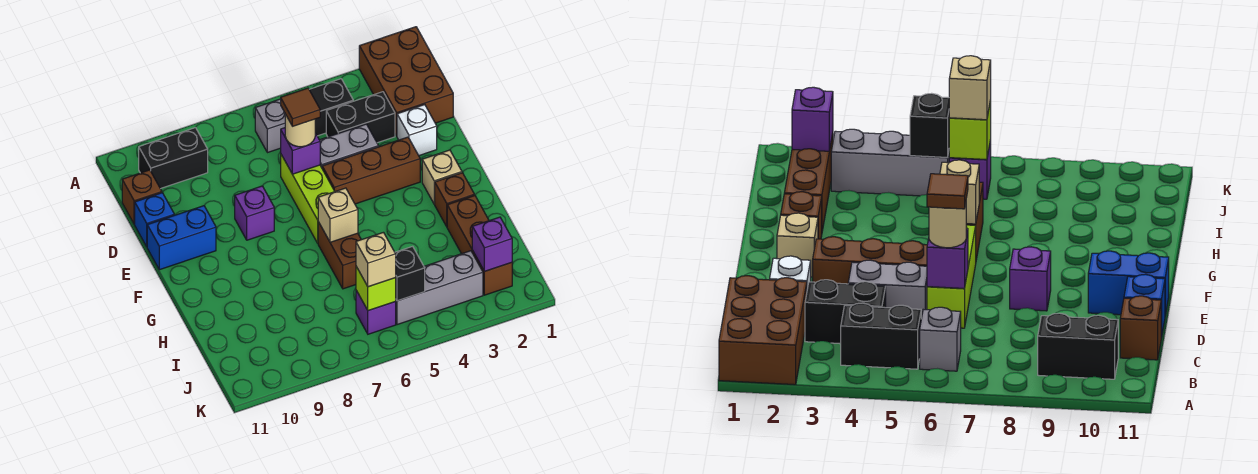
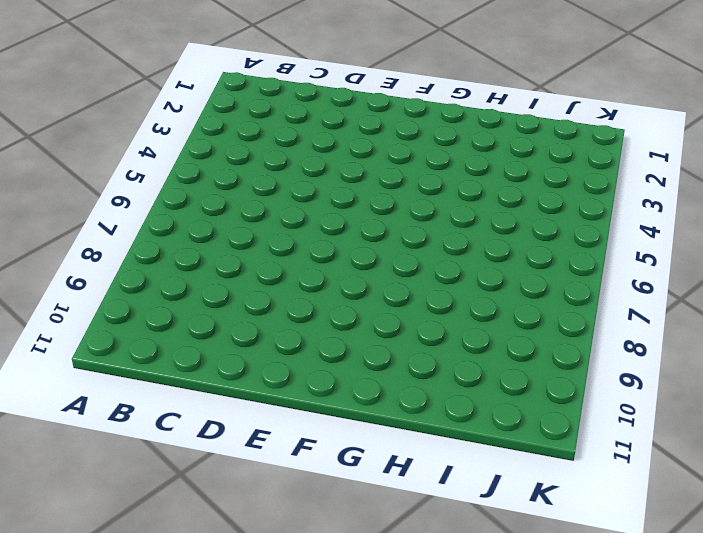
none -> brown 2x3 brick [359,27,453,136]
none -> black 1x2 brick [309,79,353,136]
none -> grey 1x1 brick [255,99,285,153]

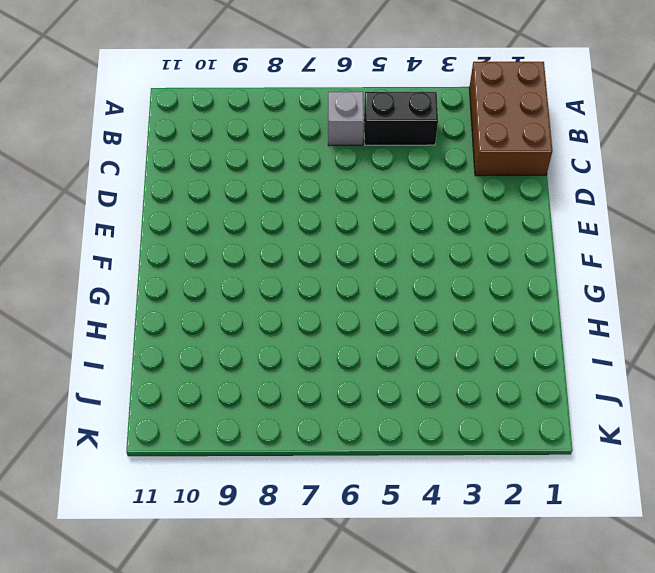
none -> black 1x2 brick [139,128,208,189]
none -> black 1x2 brick [326,92,395,143]
none -> brown 1x1 brick [122,170,162,224]

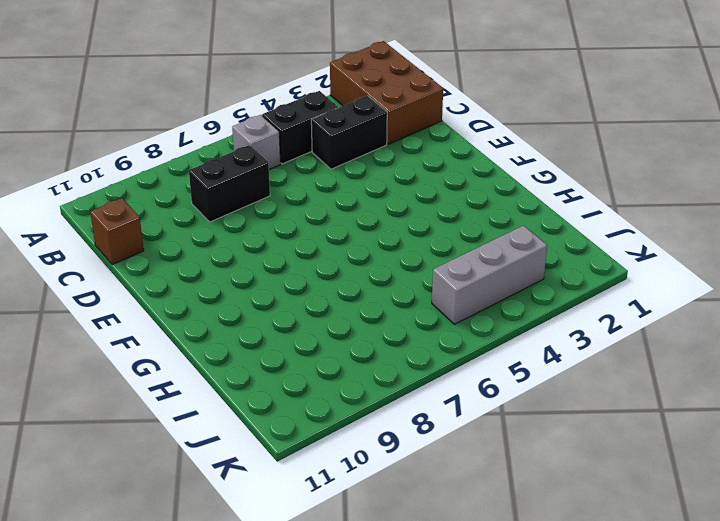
black 1x2 brick [189,145,270,222] -> black 1x2 brick moved to [139,128,208,189]
none -> white 1x1 brick [397,105,437,156]
none -> grey 1x2 brick [320,124,379,167]
none -> lime 1x3 brick [281,155,335,243]

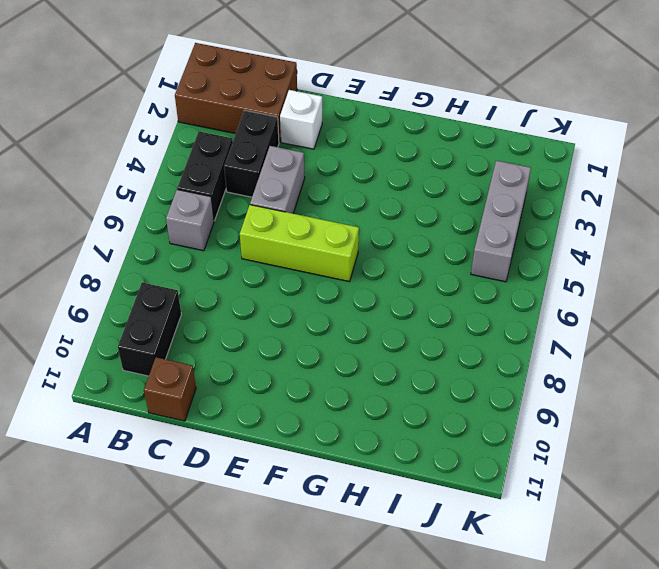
none -> blue 1x1 brick [135,193,174,247]
none -> brown 1x3 brick [322,137,420,204]
none -> purple 1x1 brick [235,186,274,240]

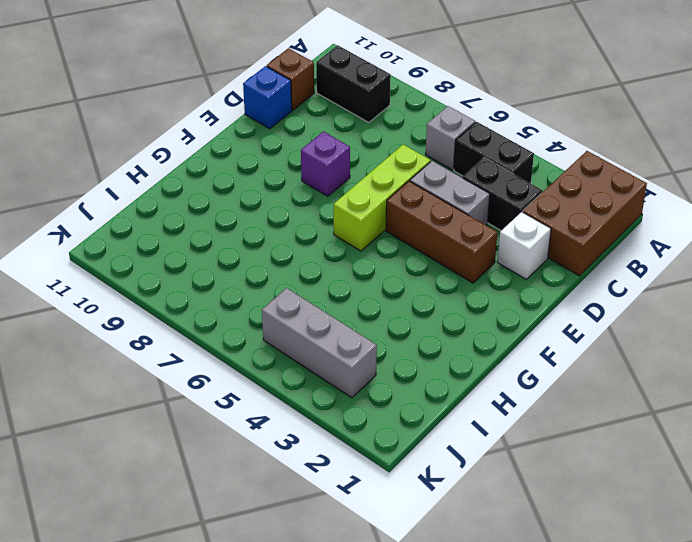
none -> blue 1x2 brick [147,206,216,270]
none -> tan 1x1 brick [422,150,462,204]
none -> brown 1x1 brick [435,173,474,226]

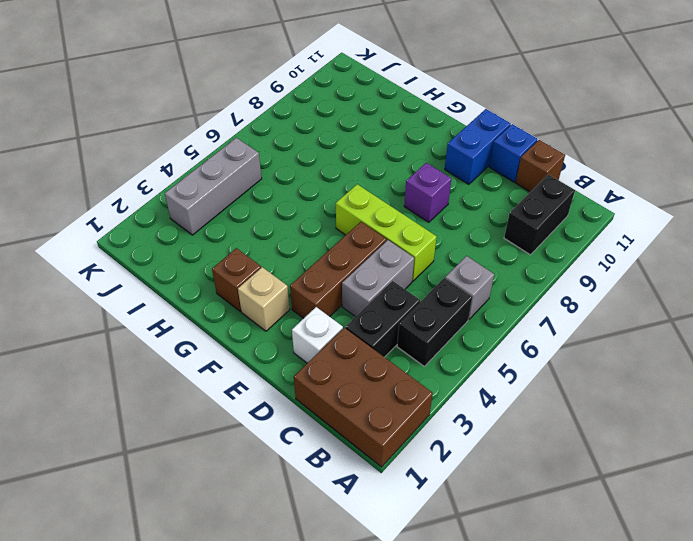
none -> brown 1x2 brick [318,222,361,289]
none -> brown 1x3 brick [447,195,512,295]
none -> purple 1x1 brick [356,290,396,334]

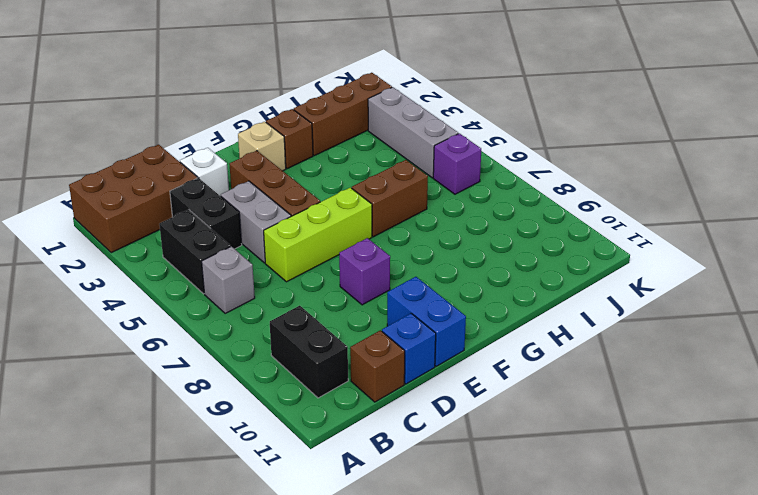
none -> purple 1x1 brick [281,128,320,174]
none -> tan 1x1 brick [318,188,358,242]
none -> purple 1x1 brick [472,217,512,271]

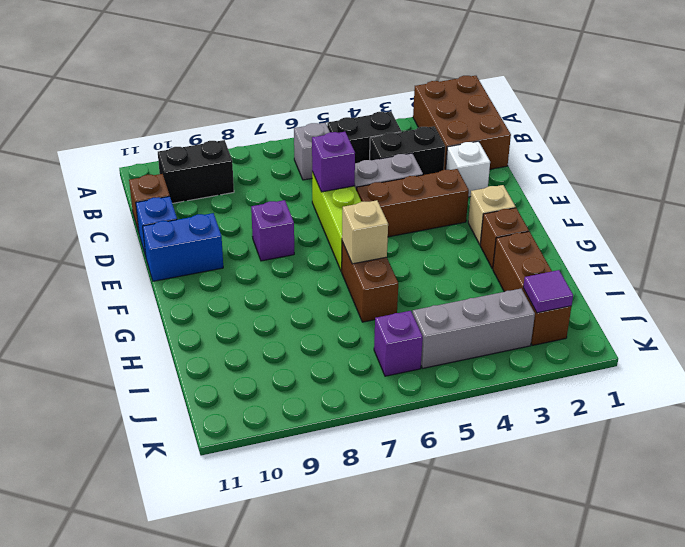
purple 1x1 tile [523,270,573,313] -> purple 1x1 brick [472,217,512,271]
none -> black 1x1 brick [395,246,425,301]
none -> lime 1x1 brick [356,267,396,311]
none -> tan 1x1 round brick [285,114,315,147]

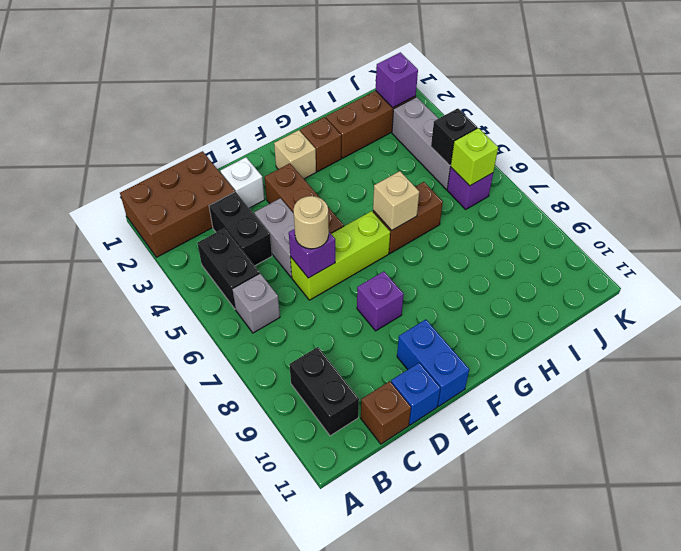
none -> tan 1x1 brick [356,232,396,287]
none -> brown 1x1 tile [281,88,320,126]

